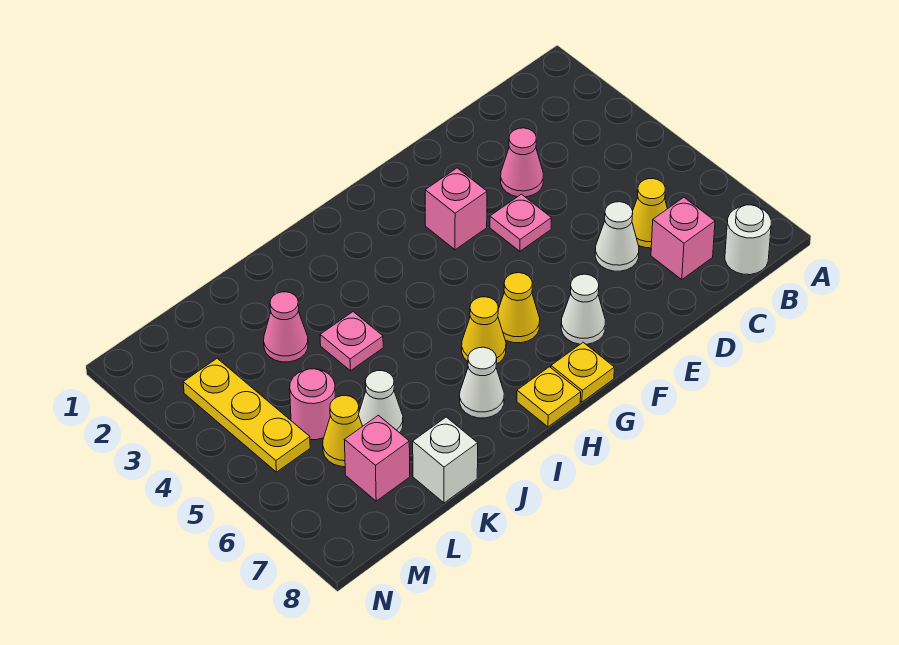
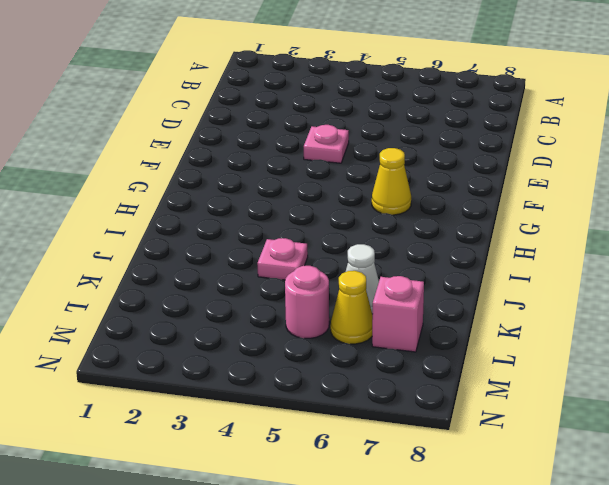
none -> white 1x1 round brick [725,205,771,275]
none -> yellow 1x1 cone [632,179,667,248]
none -> pink 1x1 brick [651,197,715,280]

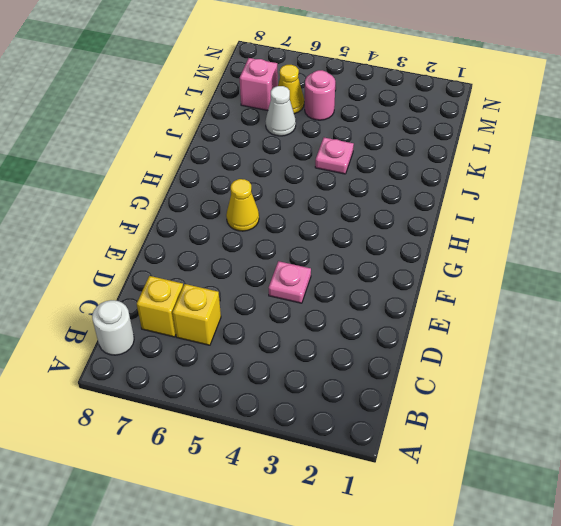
yellow 1x1 brick [173,284,221,345] -> yellow 1x1 cone [632,179,667,248]
yellow 1x1 brick [137,276,183,337] -> pink 1x1 brick [651,197,715,280]
none -> pink 1x1 cone [501,128,543,197]
none -> white 1x1 cone [595,202,639,271]
none -> pink 1x1 brick [425,168,487,250]

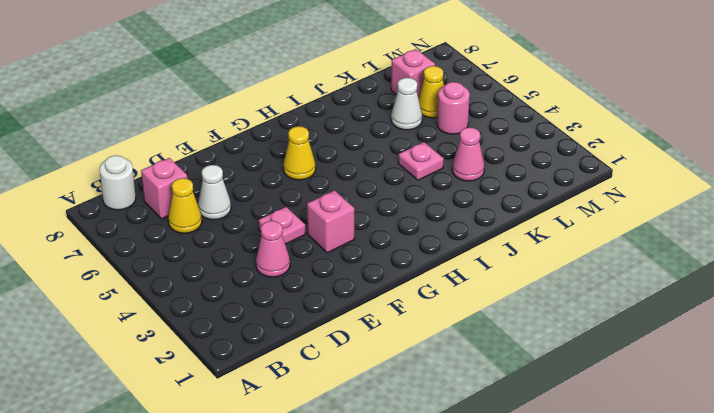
none -> white 1x1 cone [561,274,605,344]
none -> yellow 1x1 plate [551,342,614,402]
none -> yellow 1x1 cone [462,297,506,364]

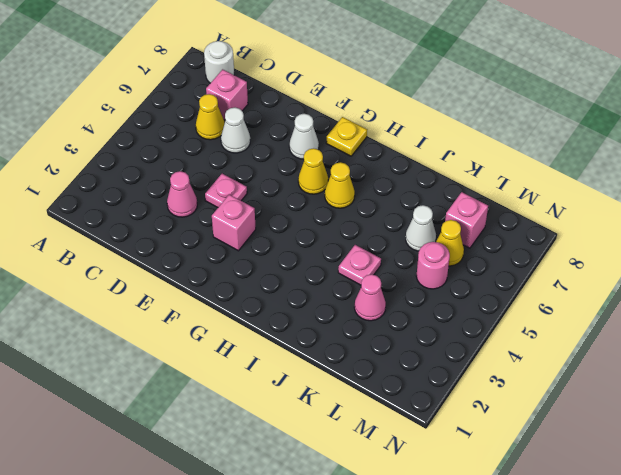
none -> yellow 1x1 plate [517,367,581,427]
none -> white 1x1 cone [460,347,504,418]
none -> white 1x1 brick [413,417,478,503]

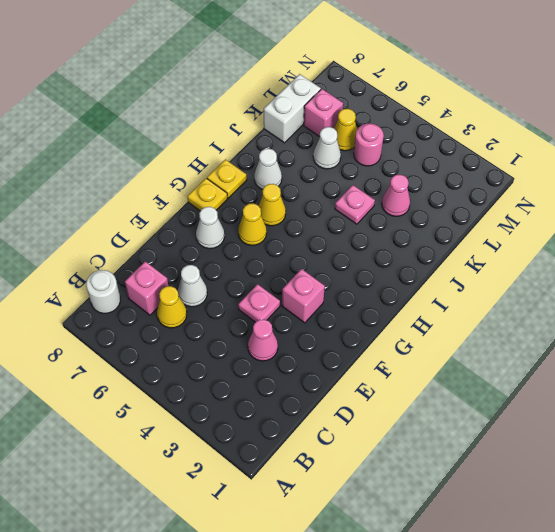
white 1x2 brick [264,74,321,143] -> white 1x1 brick [413,417,478,503]
none -> yellow 1x3 plate [183,359,310,472]

